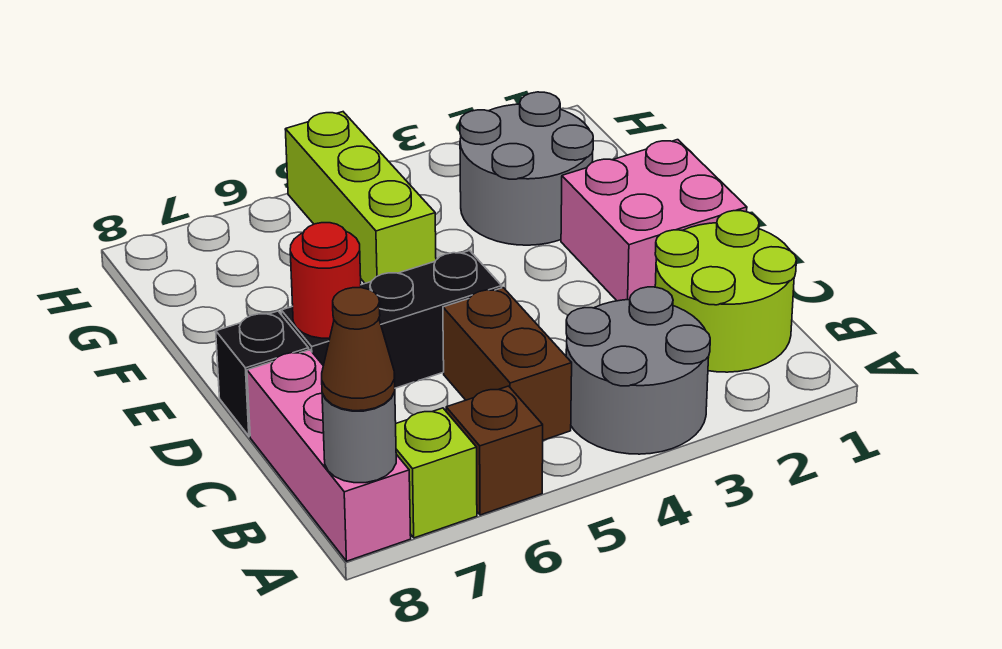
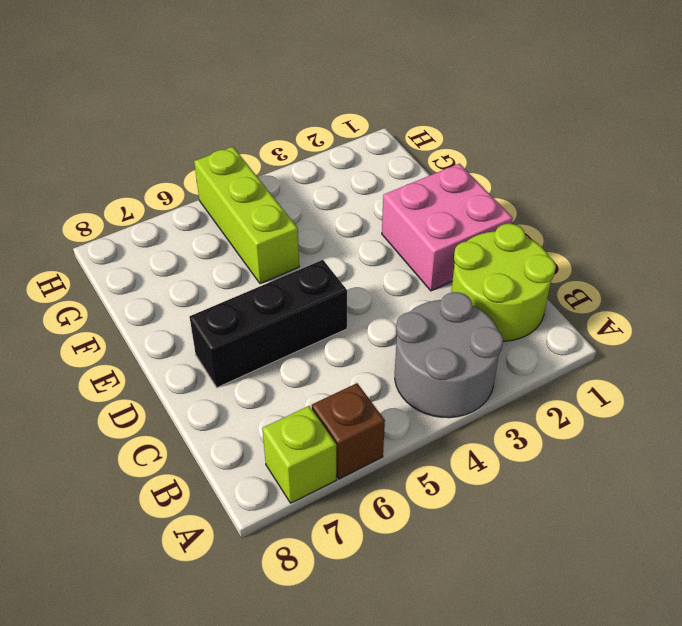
none -> pink 1x3 brick [247,350,411,561]
none -> brown 1x2 brick [443,288,572,440]
none -> black 1x1 brick [216,311,309,436]

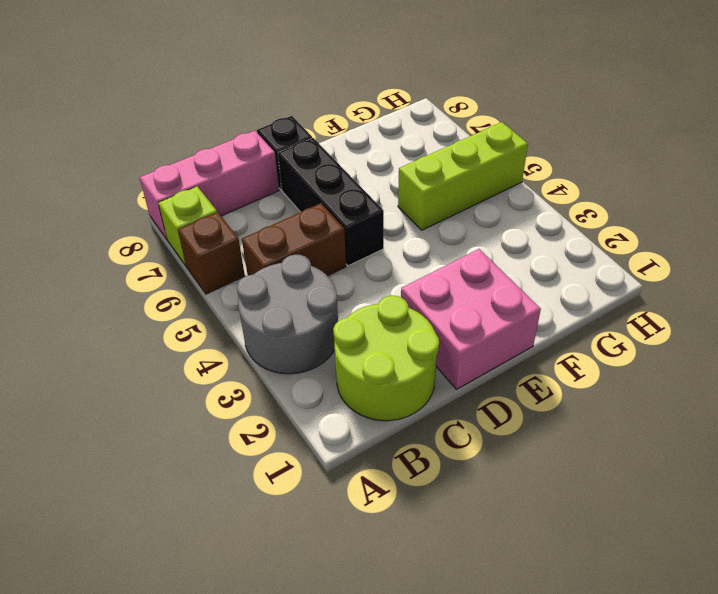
none -> grey 2x2 round brick [460,92,593,245]
none -> grey 1x1 round brick [322,392,396,483]
none -> red 1x1 round brick [290,223,361,338]

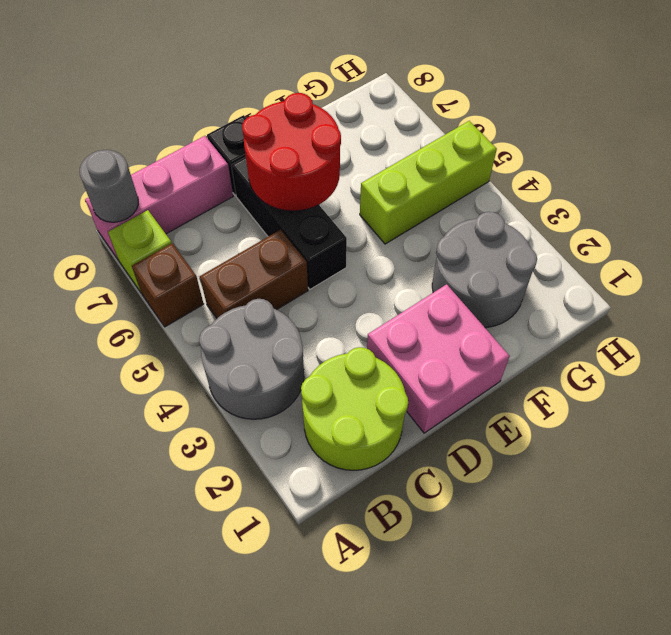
red 2x2 round brick [242,93,341,211] -> red 1x1 round brick [290,223,361,338]
none -> brown 1x1 cone [322,288,395,411]

